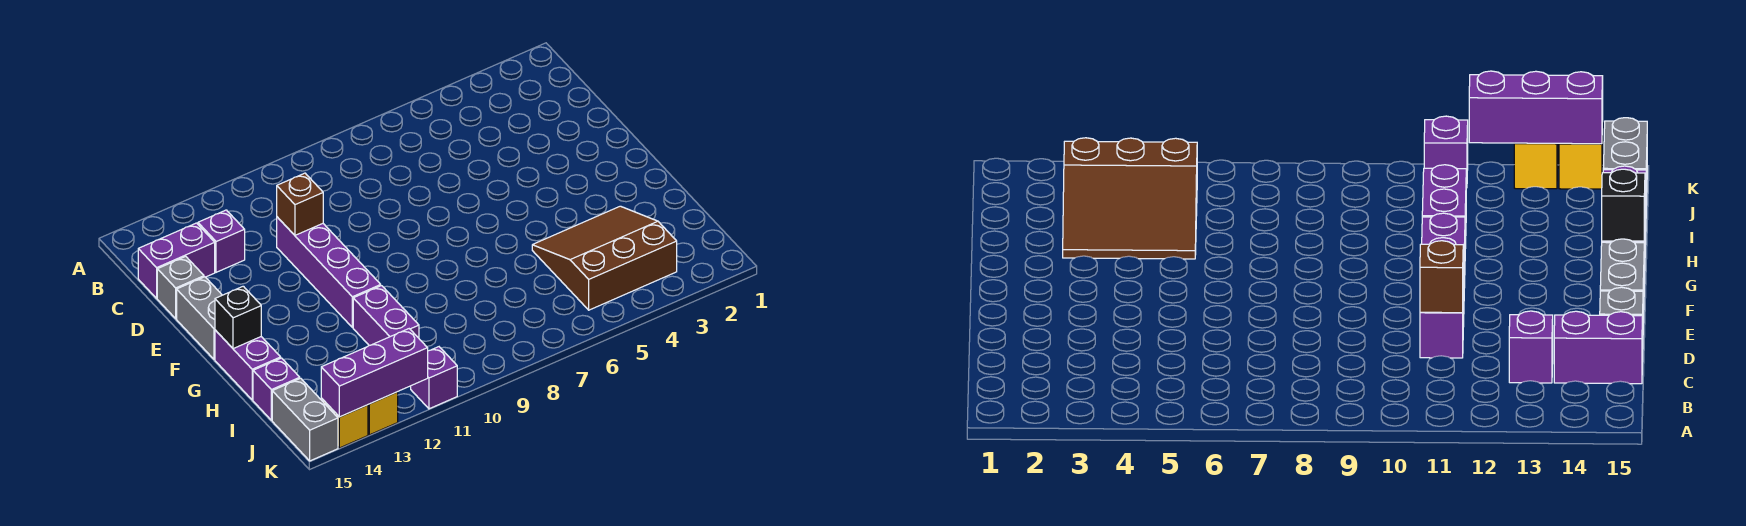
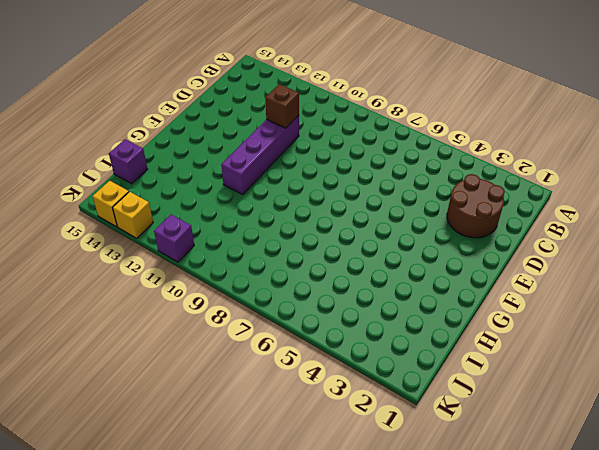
brown 2x2 round brick [447,174,505,238] -> none
none -> purple 1x1 brick [198,210,245,272]
none -> purple 1x2 brick [138,223,215,298]
none -> grey 1x1 brick [157,256,204,319]

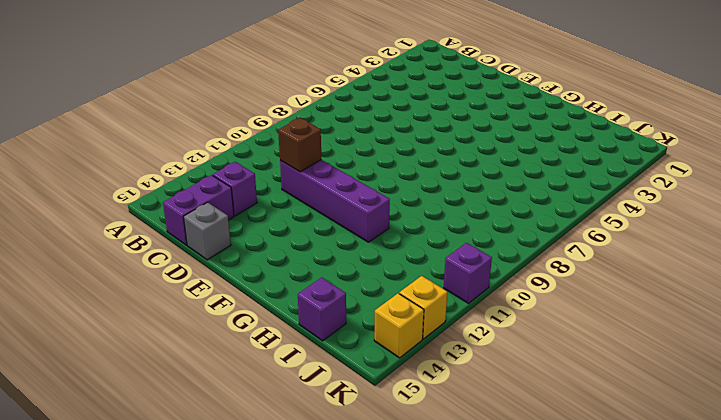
none -> grey 1x2 brick [177,277,222,359]
none -> purple 1x2 brick [215,330,281,400]
none -> brown 3x3 slope [532,206,677,310]

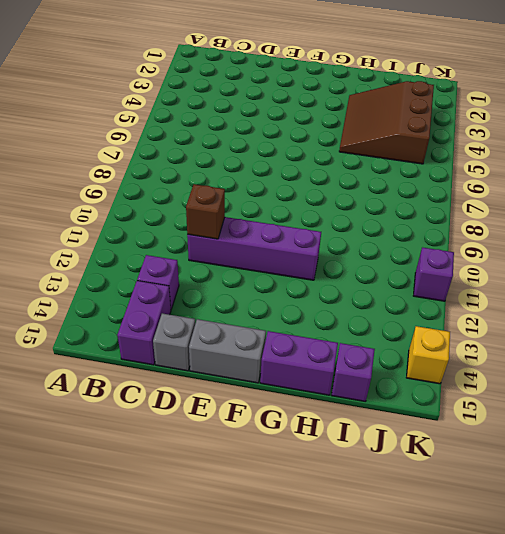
none -> purple 1x2 brick [353,286,419,345]
none -> grey 1x2 brick [272,378,338,461]
none -> yellow 1x1 brick [368,392,398,435]

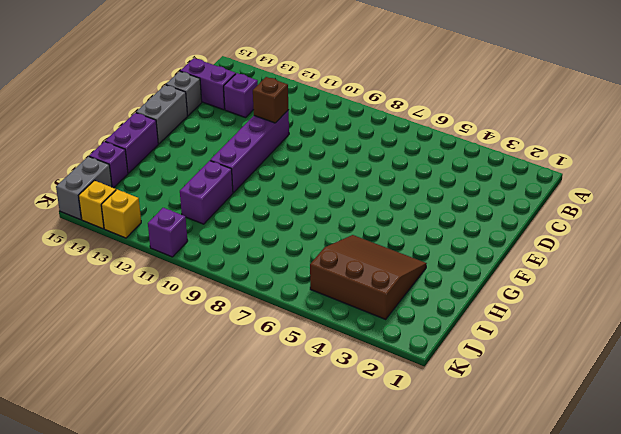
none -> black 1x1 brick [215,286,261,349]
none -> purple 1x3 brick [321,329,428,417]

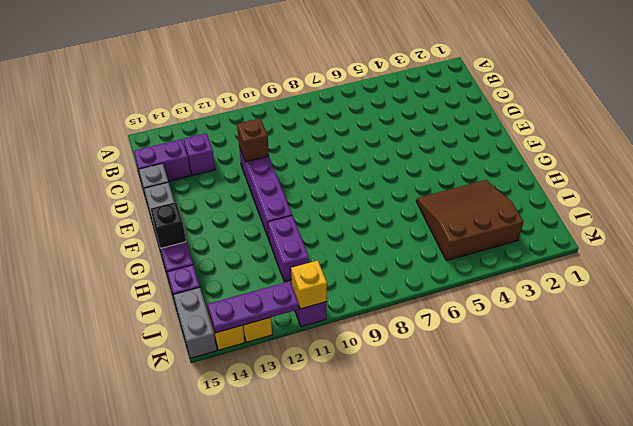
yellow 1x1 brick [291,260,327,309] -> none
purple 1x3 plate [207,281,299,333] -> purple 1x3 brick [321,329,428,417]

